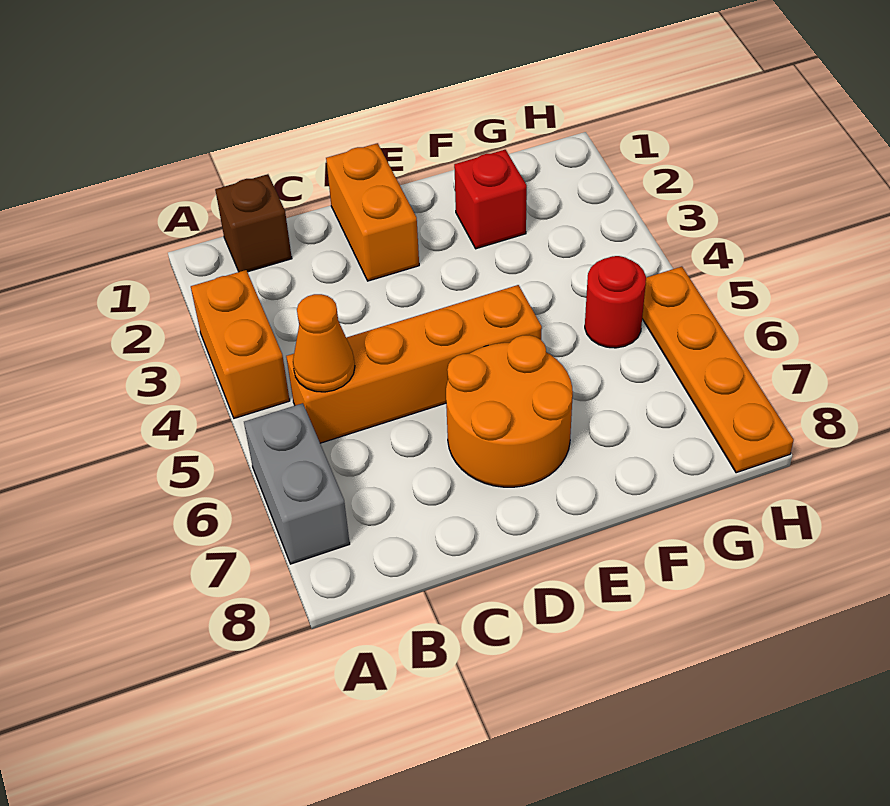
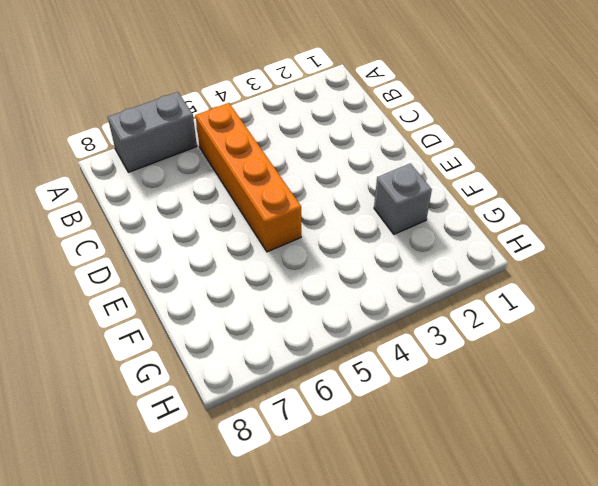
grey 1x1 brick [374,163,432,234] -> red 1x1 brick [454,150,527,249]
none -> orange 1x2 brick [191,270,290,418]
none -> brown 1x1 brick [215,174,292,272]

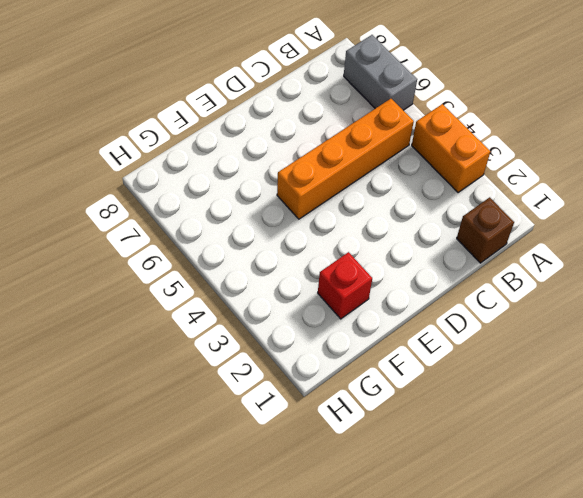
none -> orange 1x2 brick [326,143,419,281]
none -> orange 2x2 round brick [446,335,573,487]

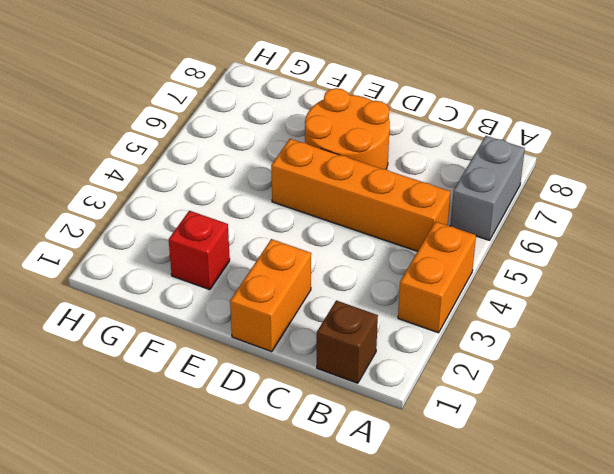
none -> red 1x1 round brick [585,256,646,348]
none -> orange 1x4 plate [642,267,793,473]

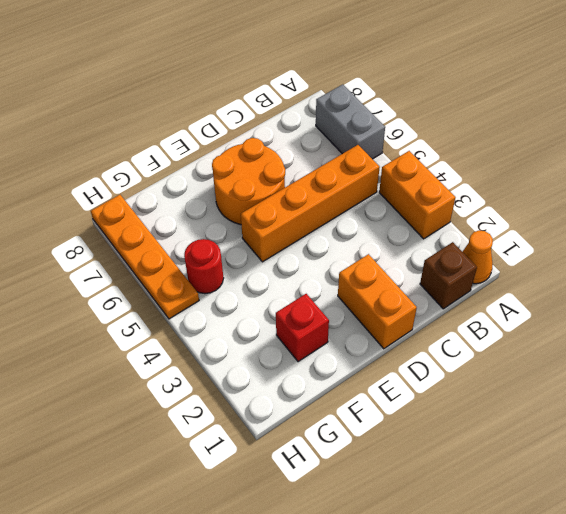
orange 1x1 cone [463,230,493,284] -> orange 1x1 cone moved to [293,294,355,392]

